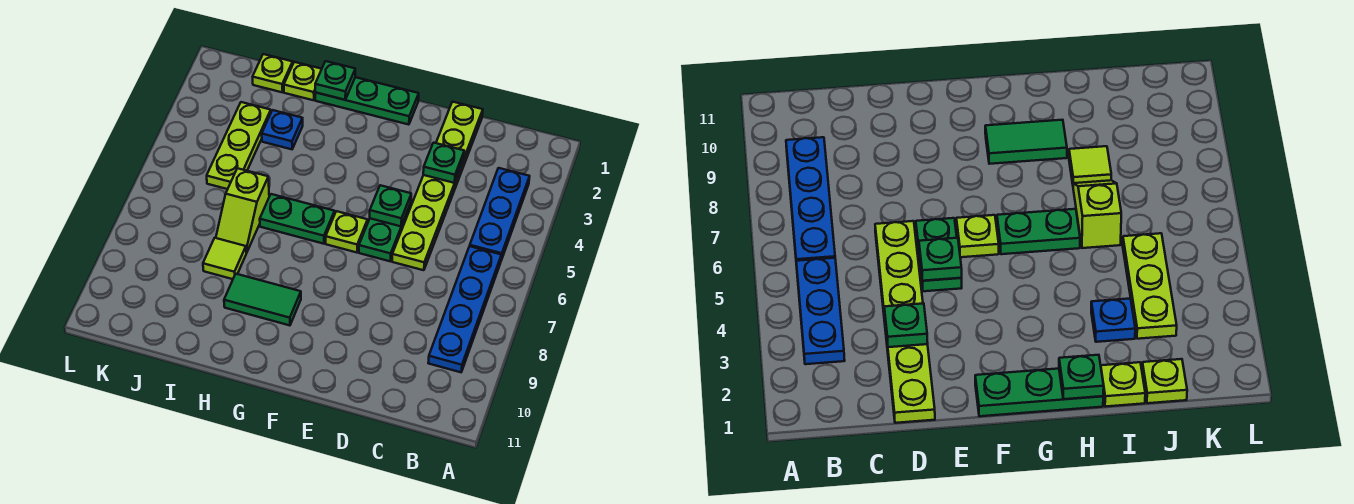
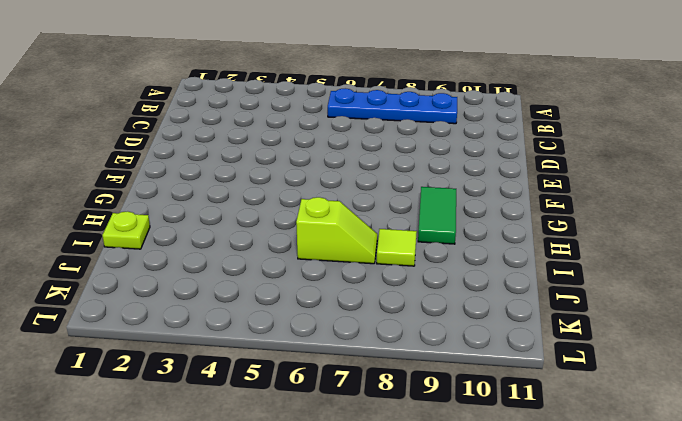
none -> blue 1x3 plate [470,168,530,260]
none -> lime 1x6 plate [392,102,483,270]
none -> green 1x2 plate [359,203,411,261]

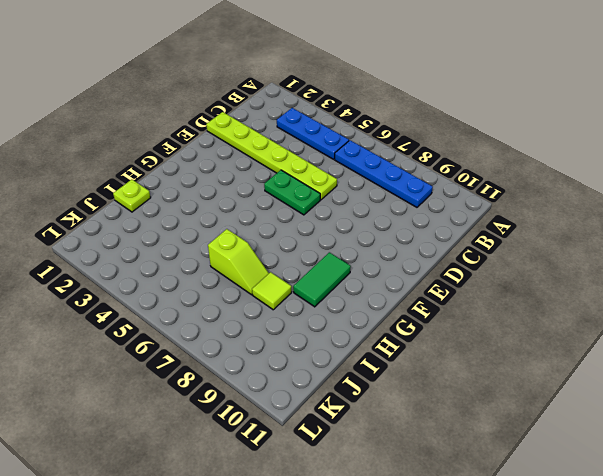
none -> green 1x3 plate [315,77,419,125]
none -> lime 1x1 plate [326,211,368,253]
none -> green 1x2 plate [260,194,335,244]

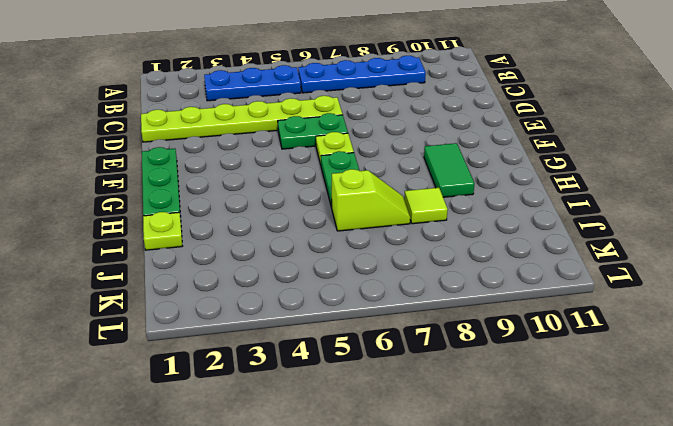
none -> blue 1x1 plate [262,110,303,149]
none -> lime 1x1 plate [253,54,293,92]
none -> lime 1x3 plate [207,102,271,189]

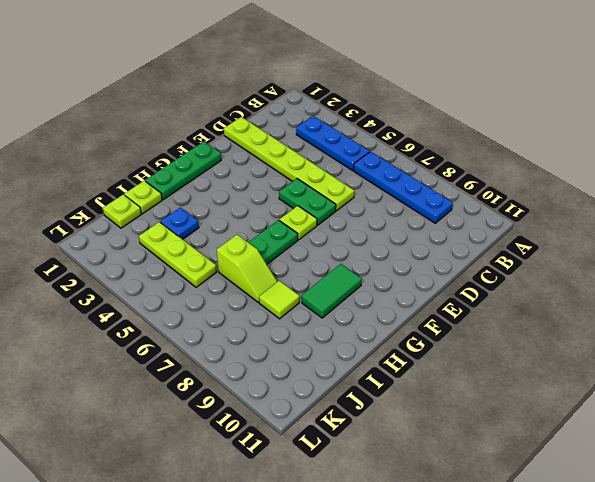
none -> green 1x1 plate [423,143,464,183]
none -> green 1x1 plate [370,185,411,226]
none -> green 1x1 plate [315,61,355,100]

